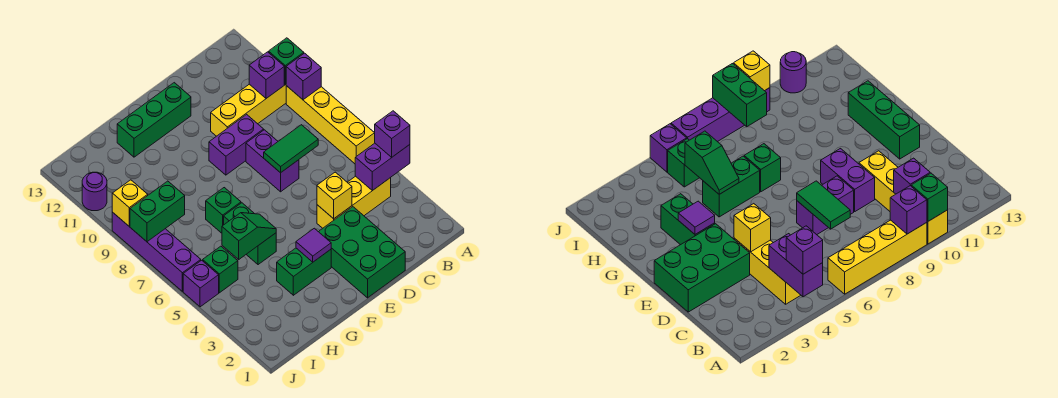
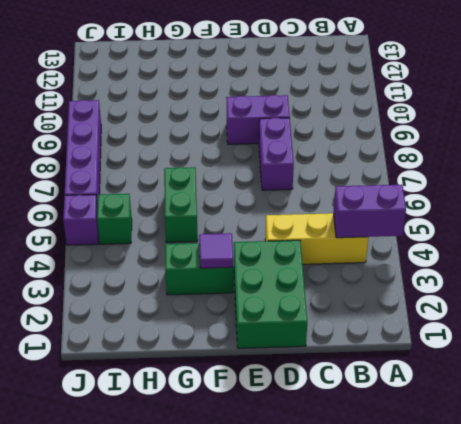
none -> yellow 1x4 brick [286,86,375,164]
none -> yellow 1x4 brick [211,84,286,136]
none -> green 1x3 brick [117,83,191,157]

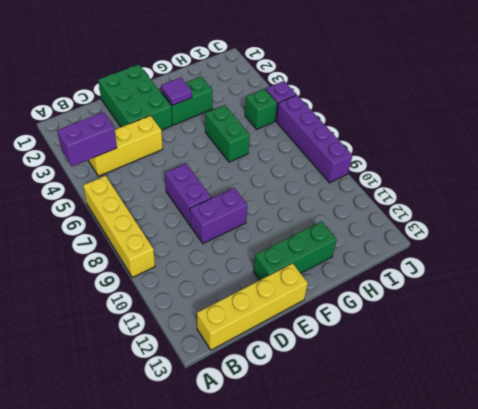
yellow 1x4 brick [197,263,308,350] -> yellow 1x4 brick moved to [211,84,286,136]
none -> green 1x1 brick [206,188,241,233]
none -> purple 1x1 round brick [82,172,107,211]
none -> purple 1x1 brick [286,53,321,100]

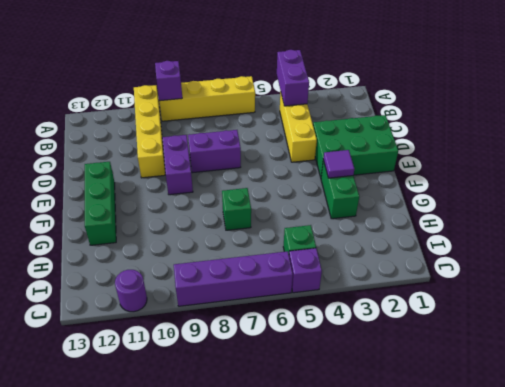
none -> green 1x2 brick [224,203,276,265]
none -> green 1x1 brick [269,38,304,85]
none -> purple 1x1 brick [249,52,284,98]

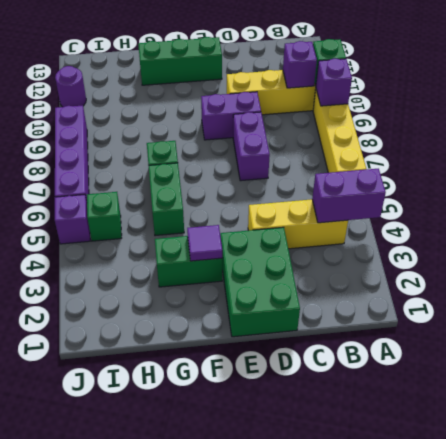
none -> green 1x2 tile [264,125,318,173]
none -> yellow 1x1 brick [317,172,352,219]
none -> green 1x2 slope [222,213,276,259]

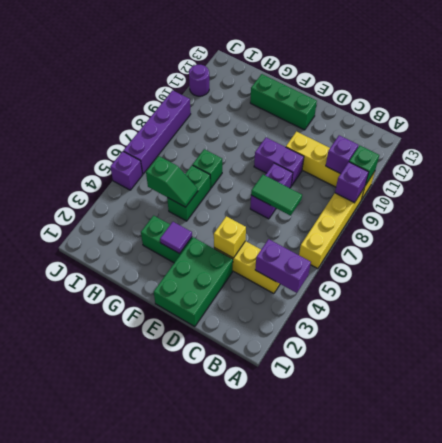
none -> green 1x1 brick [203,246,238,293]
none -> green 1x2 brick [130,181,185,242]
none -> yellow 1x1 brick [112,180,148,226]

